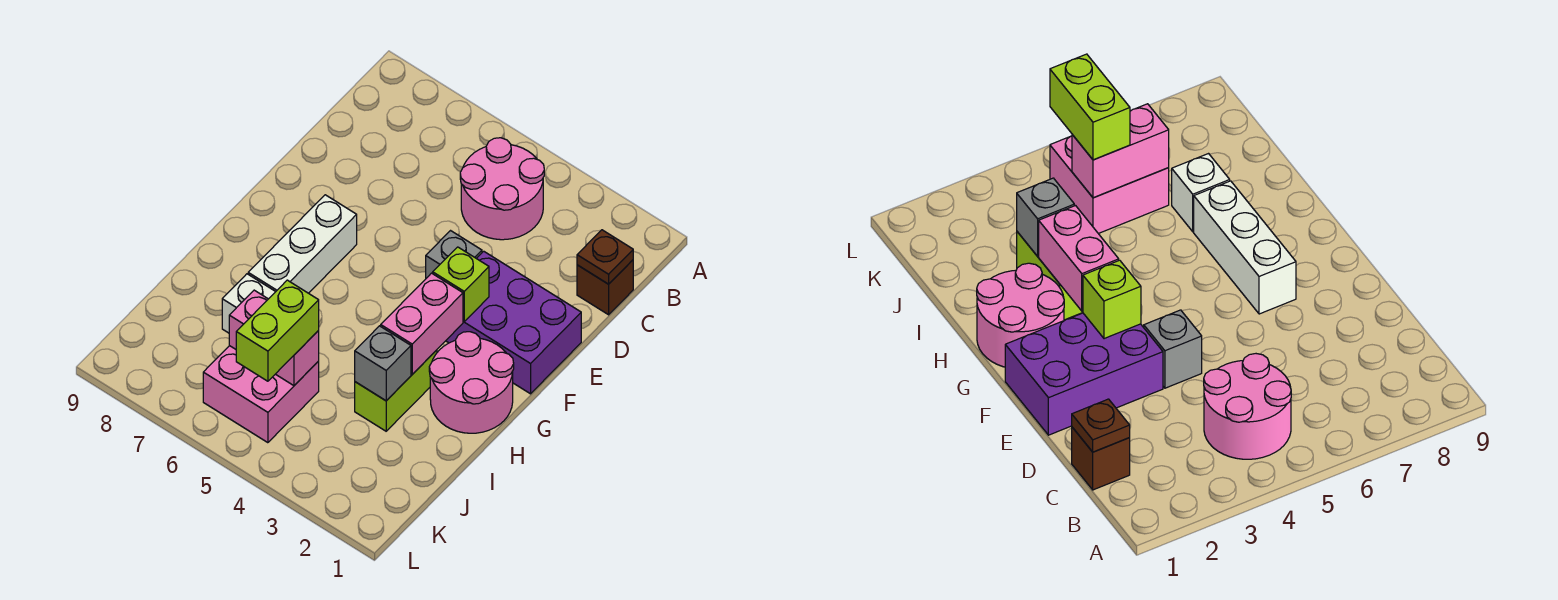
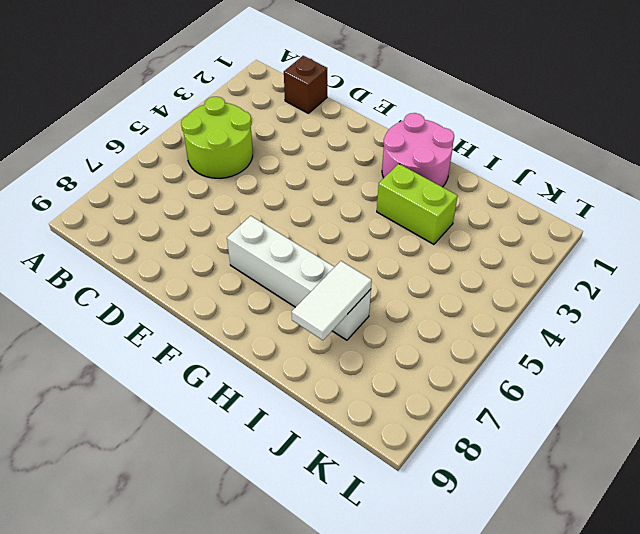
lime 2x2 round brick [181,97,253,178] -> pink 2x2 round brick [460,138,544,240]
white 1x2 tile [292,261,372,340] -> none
none -> purple 2x3 brick [446,251,581,394]
none -> grey 1x1 brick [426,231,482,278]
none -> pink 2x2 brick [203,346,319,443]

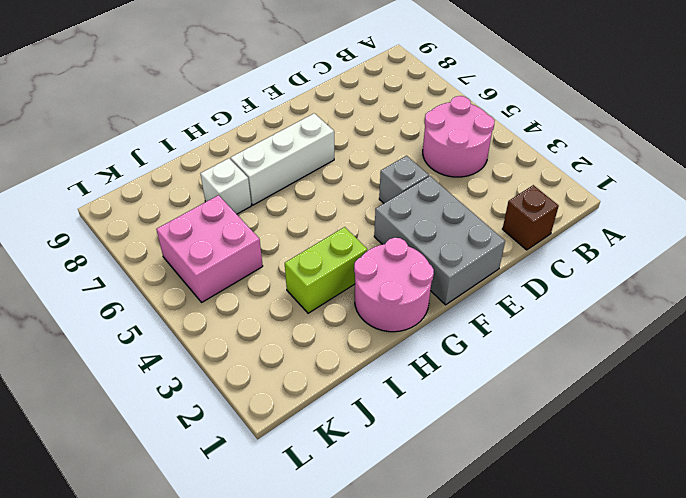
grey 2x3 brick [374,176,505,305] -> purple 2x3 brick [446,251,581,394]
none -> brown 1x1 plate [577,230,633,284]
none -> lime 1x1 brick [433,247,489,322]
none -> pink 1x2 brick [381,273,463,374]

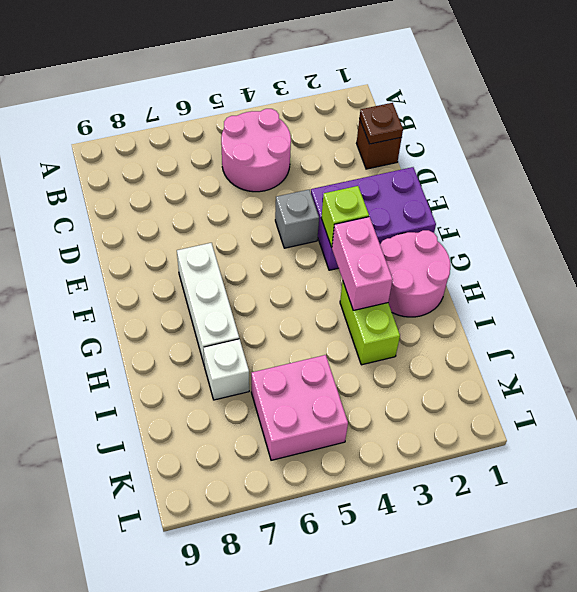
none -> grey 1x1 brick [355,326,411,401]
none -> pink 1x2 brick [229,290,319,386]
none -> lime 1x2 brick [236,280,319,381]

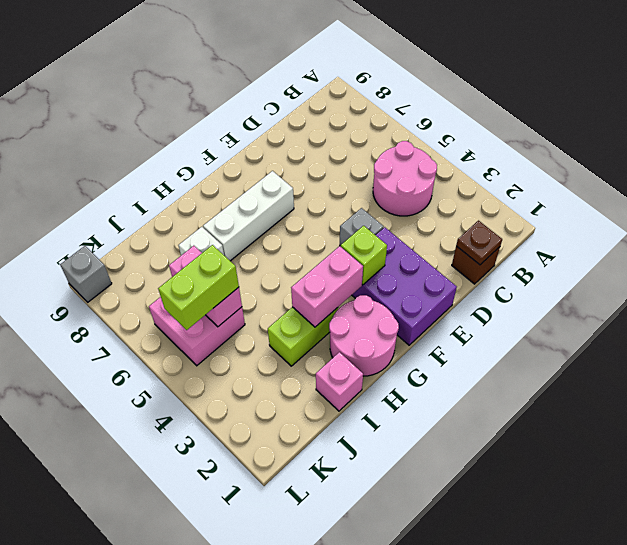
pink 1x1 brick [316,352,363,411] -> none
grey 1x1 brick [60,246,112,302] -> grey 1x1 brick moved to [355,326,411,401]

